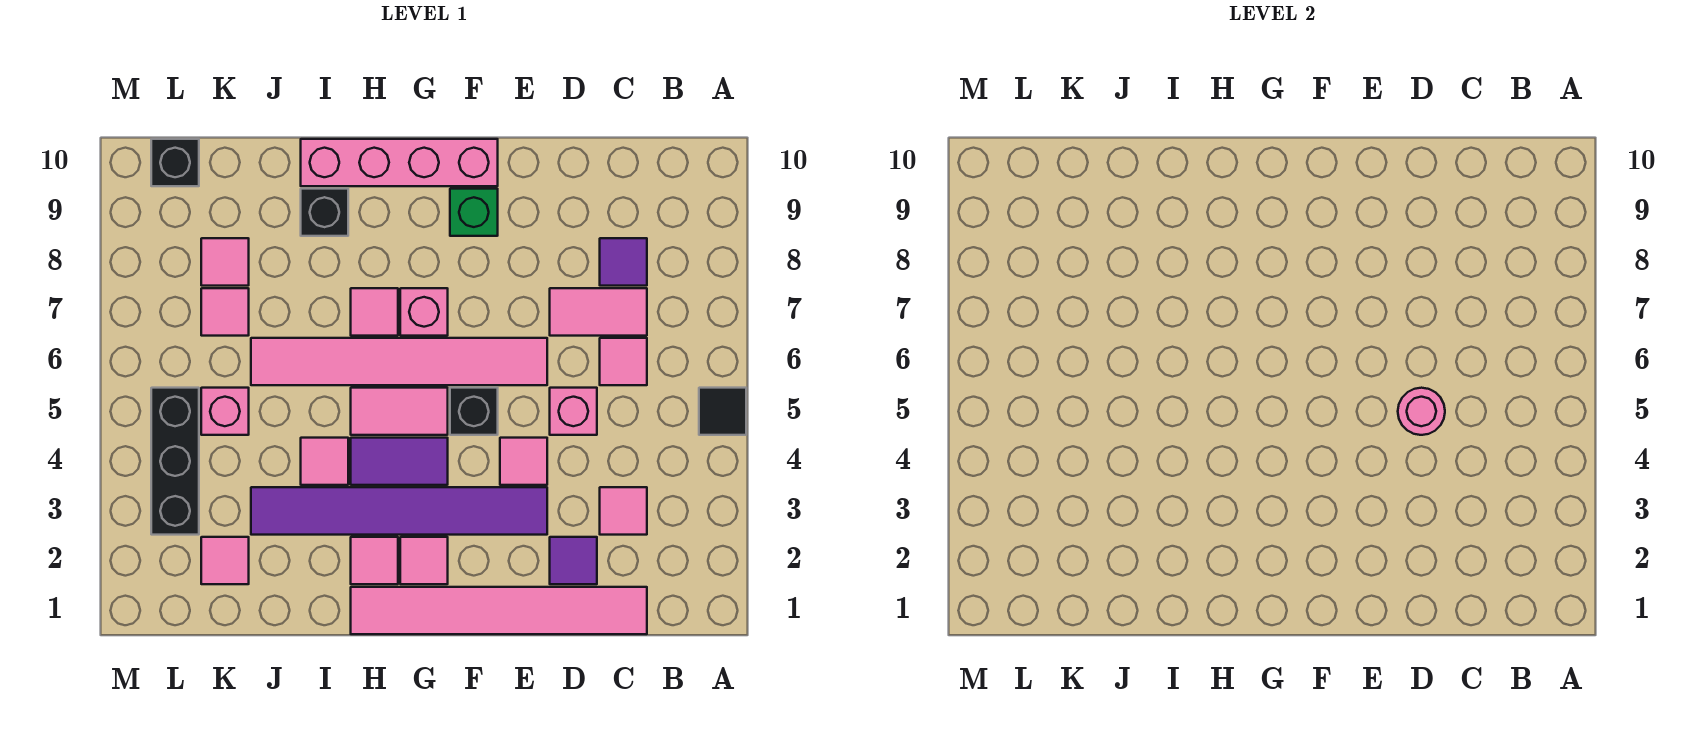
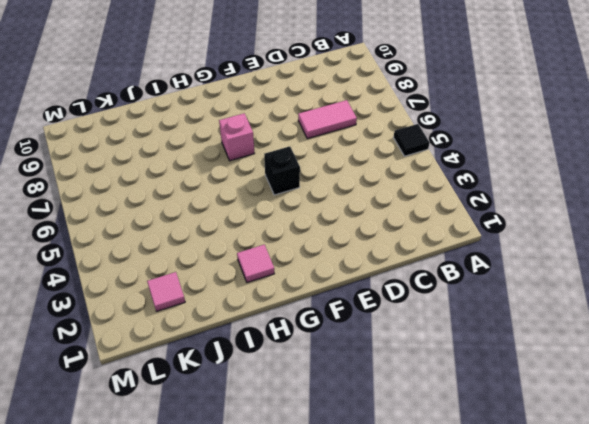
none -> pink 1x6 tile [351,587,647,634]
none -> pink 1x1 tile [600,487,647,535]
none -> pink 1x1 tile [600,338,647,385]

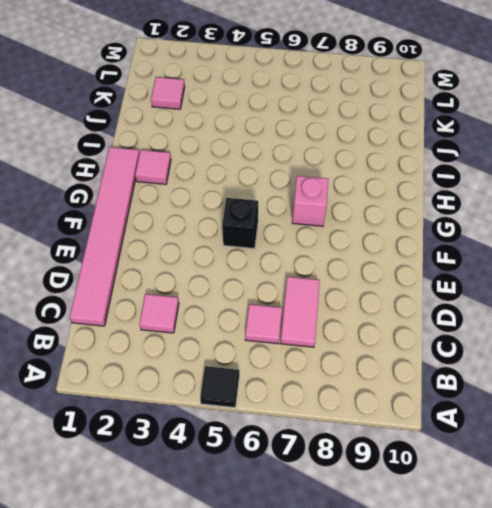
none -> purple 1x1 tile [600,238,647,286]
none -> purple 1x1 tile [550,537,597,584]
none -> pink 1x1 brick [550,388,597,435]

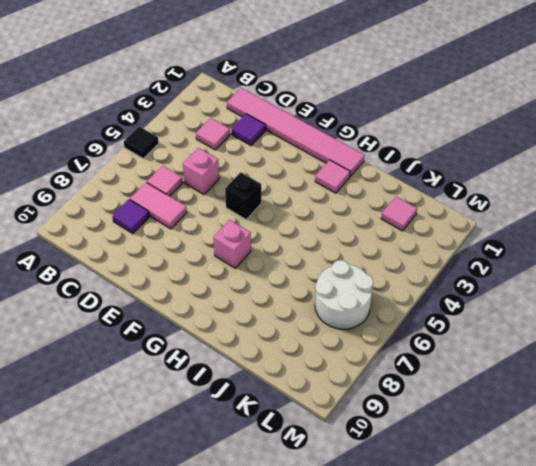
white 2x2 round brick [315,260,373,329] -> pink 1x1 tile [201,288,249,336]
none -> purple 1x6 tile [251,487,547,535]
none -> pink 1x1 tile [500,438,547,485]
none -> pink 1x6 tile [251,338,547,385]

